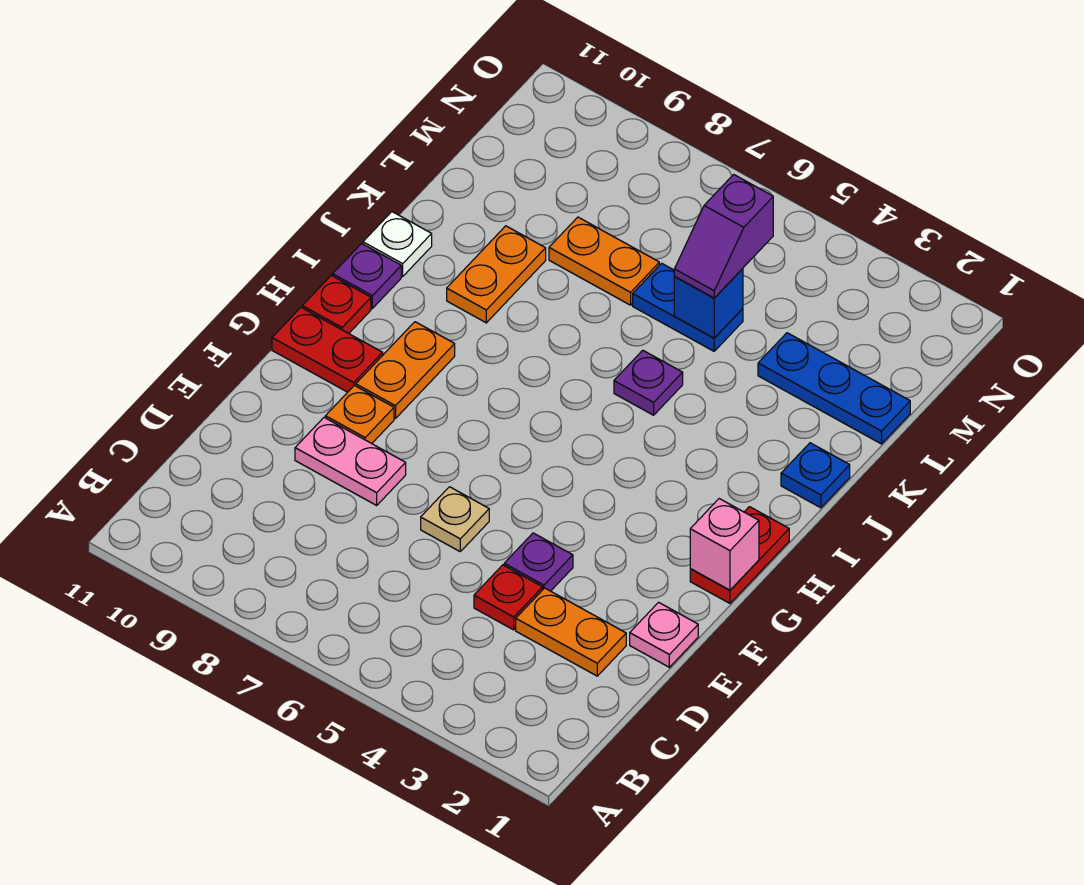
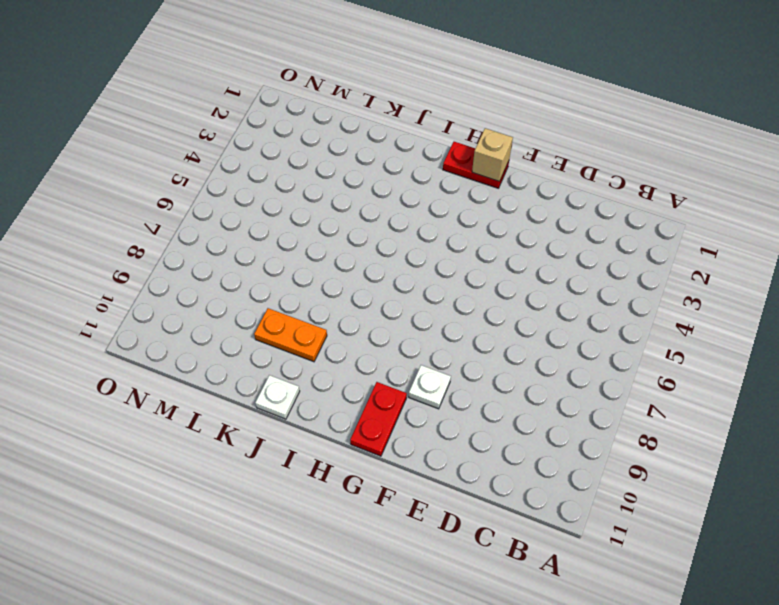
white 1x1 plate [409,365,451,409] -> orange 1x1 plate [325,385,394,444]
tan 1x1 brick [472,128,513,182] -> pink 1x1 brick [690,499,759,590]
none -> orange 1x2 plate [516,588,626,676]
none -> red 1x1 plate [474,565,543,630]
none -> pink 1x1 plate [630,602,698,667]

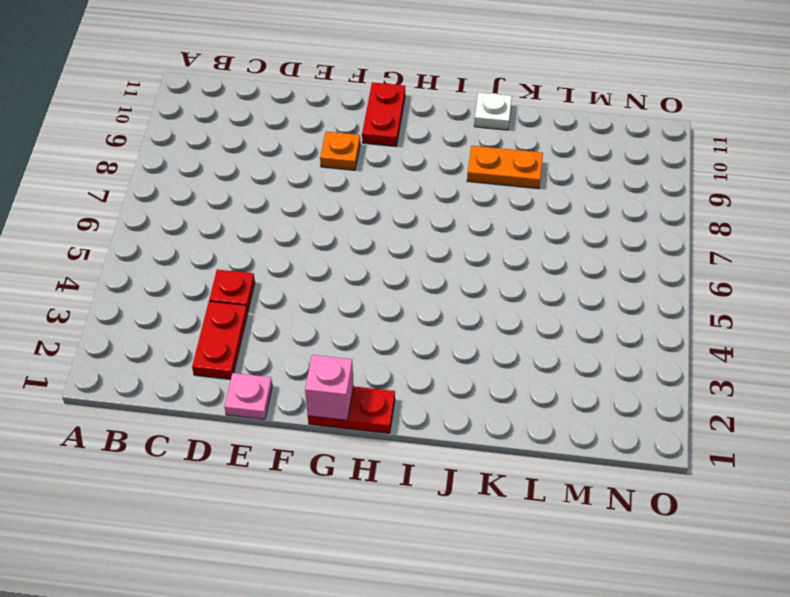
red 1x2 plate [192,301,247,379] -> orange 1x2 plate [516,588,626,676]
none -> purple 1x1 plate [504,533,573,591]
none -> tan 1x1 plate [421,487,489,551]
none -> pink 1x2 plate [295,418,406,505]

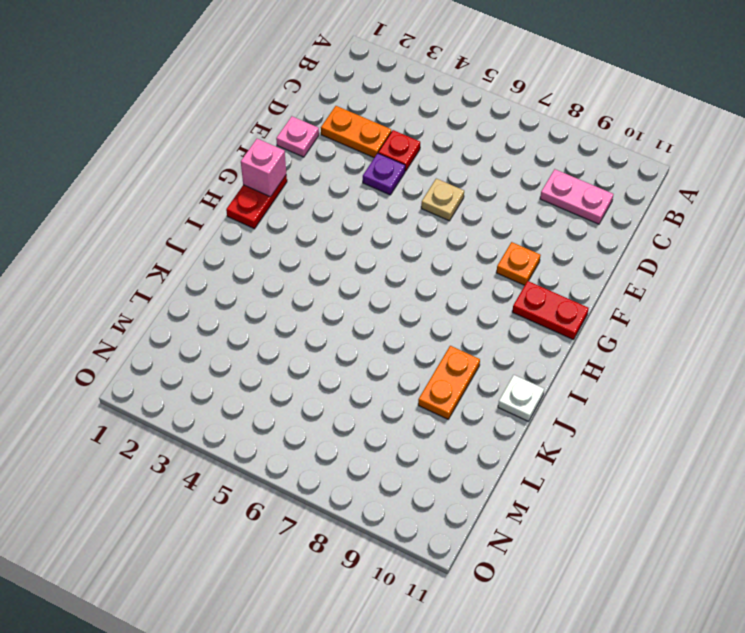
pink 1x2 plate [540,169,613,224] -> pink 1x2 plate moved to [295,418,406,505]
none -> orange 1x2 plate [356,322,455,419]
none -> red 1x1 plate [302,275,371,333]
none -> purple 1x1 plate [333,244,401,308]

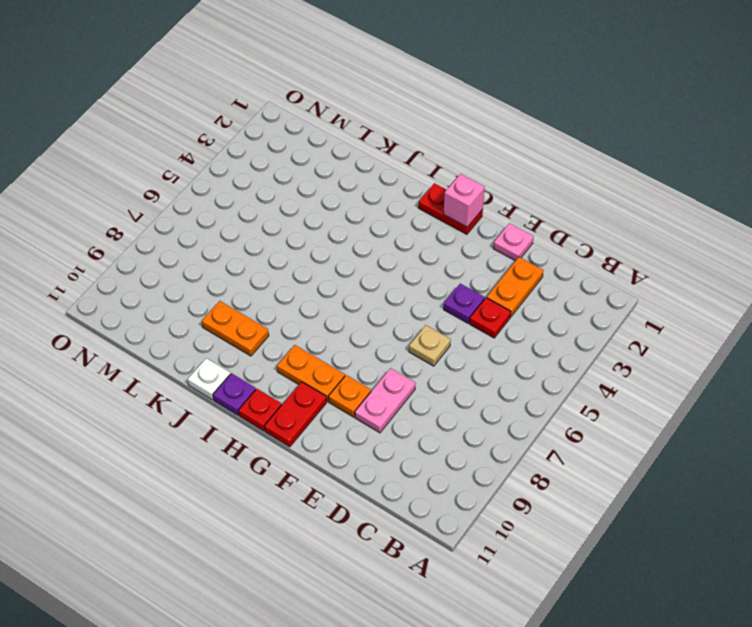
none -> blue 1x1 plate [781,443,850,508]
none -> purple 1x1 plate [614,350,683,415]
none -> blue 1x3 plate [758,333,910,444]

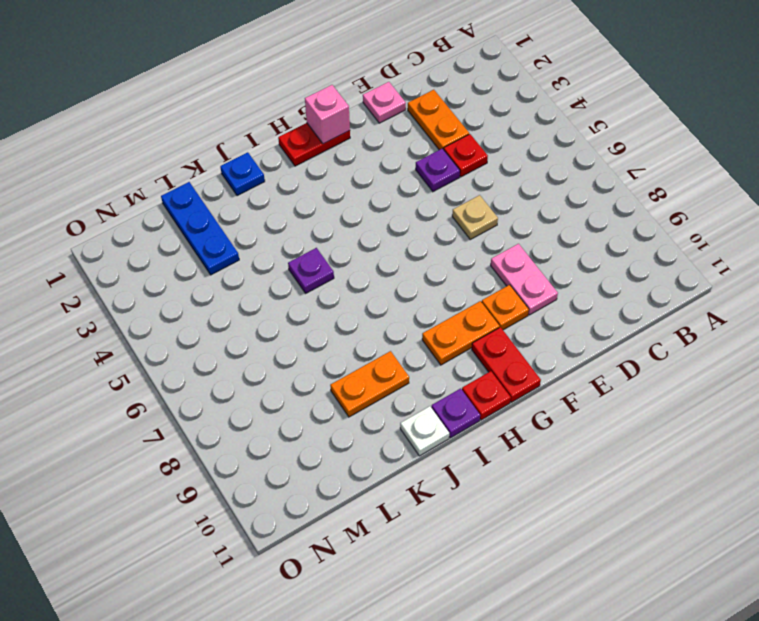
none -> blue 1x2 plate [633,263,743,351]
none -> orange 1x2 plate [549,217,659,305]
none -> blue 1x1 brick [674,269,743,338]

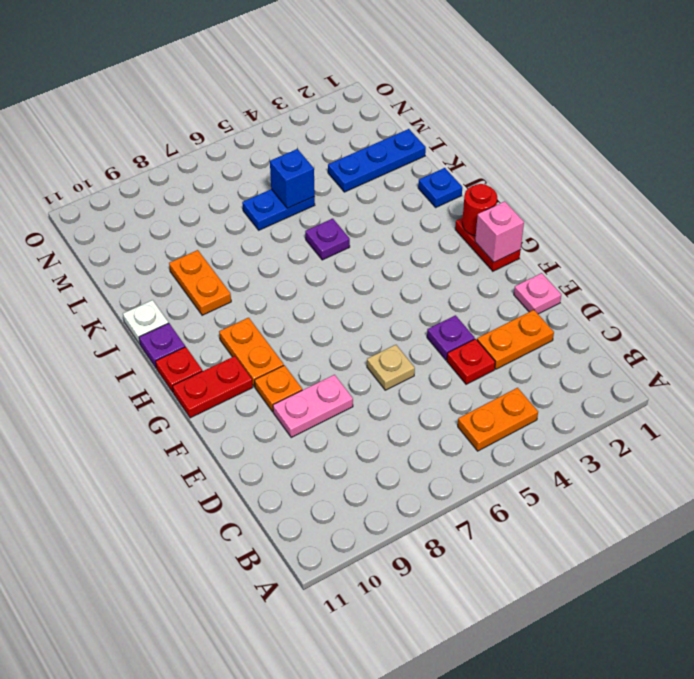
orange 1x2 plate [458,388,538,451] -> orange 1x2 plate moved to [549,217,659,305]
red 1x1 round brick [462,184,497,236] -> none
none -> purple 1x2 slope [674,174,773,298]

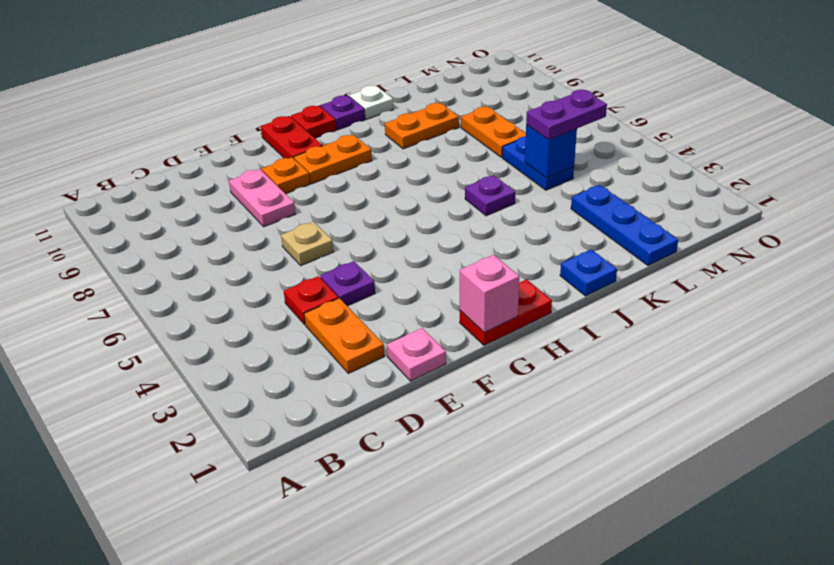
purple 1x2 plate [526,90,607,140] -> purple 1x2 slope [674,174,773,298]

